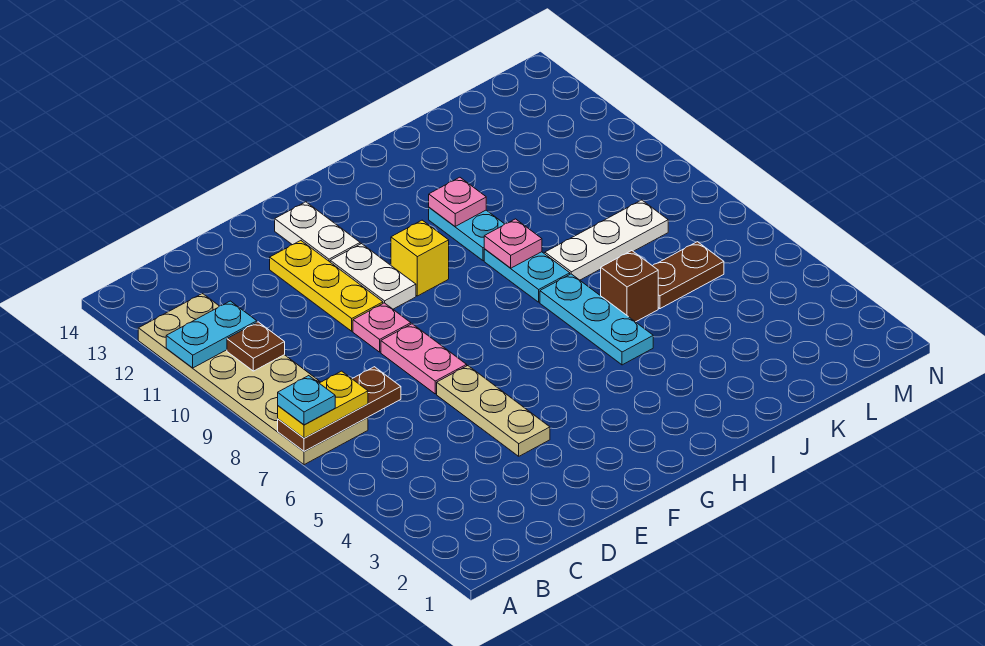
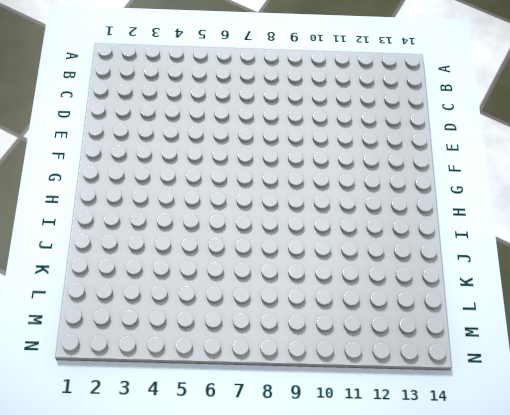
none -> tan 2x6 plate [138,294,368,465]
none -> tan 1x3 plate [437,366,550,456]
none -> pink 1x2 plate [381,324,467,394]

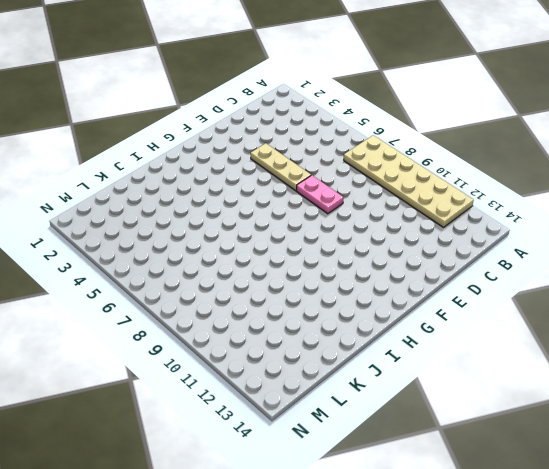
none -> pink 1x1 plate [353,303,411,352]
none -> yellow 1x3 plate [270,241,383,331]
none -> white 1x2 plate [330,244,416,309]

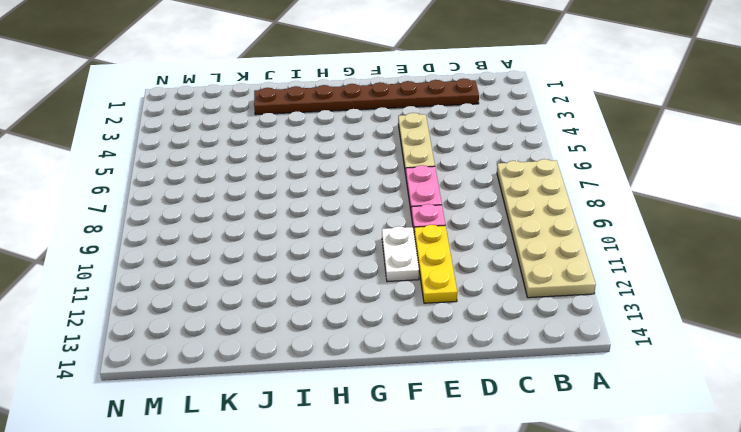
brown 1x8 plate [254,78,479,115] -> none
none -> white 1x2 plate [275,202,360,262]
none -> yellow 1x1 brick [391,220,449,296]
none -> cyan 1x3 plate [540,274,653,365]

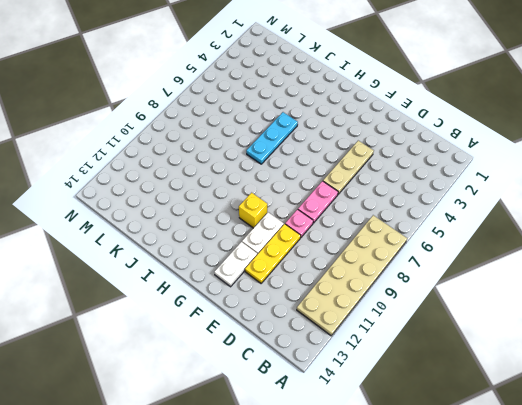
none -> cyan 1x2 plate [484,249,570,302]
none -> cyan 1x2 plate [429,207,504,261]
none -> brown 1x1 brick [600,251,658,322]

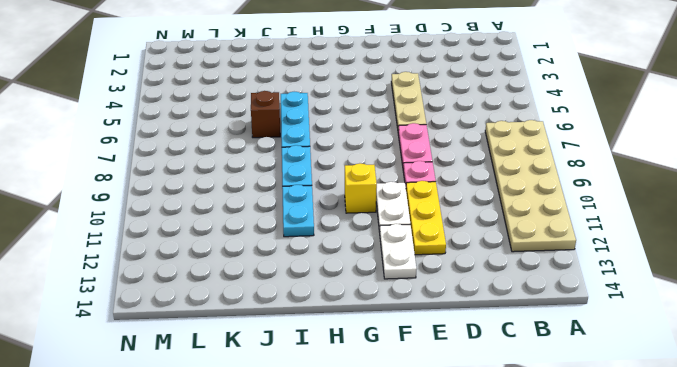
none -> white 1x3 plate [545,200,668,280]
none -> brown 1x2 plate [653,242,724,309]
none -> brown 1x3 plate [278,367,401,452]

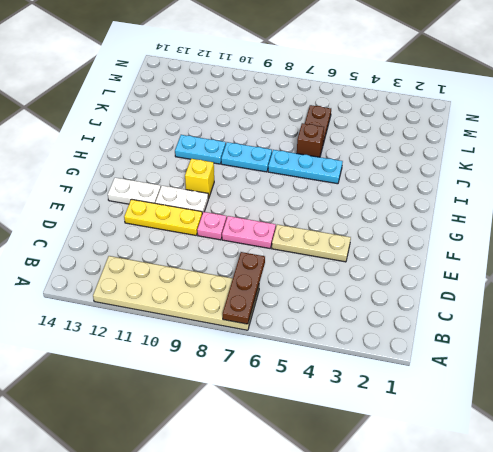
none -> white 1x3 plate [545,200,668,280]
none -> cyan 1x2 plate [166,301,257,368]
none -> brown 1x1 plate [227,322,285,371]

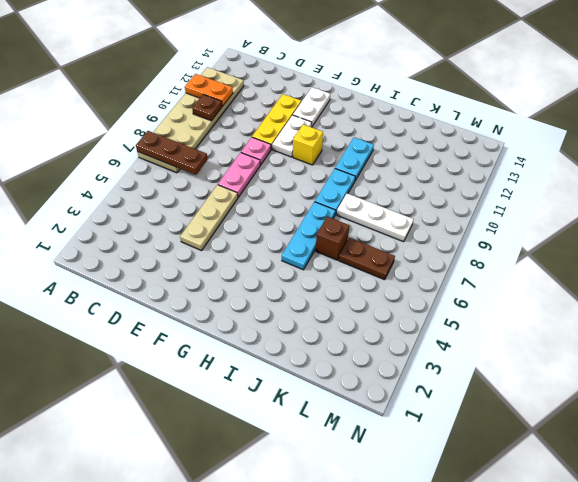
orange 1x2 plate [185,74,233,106] -> cyan 1x2 plate [166,301,257,368]
none -> pink 1x1 plate [484,219,542,268]
none -> pink 1x1 plate [429,177,486,226]
none -> yellow 1x2 plate [278,371,368,438]

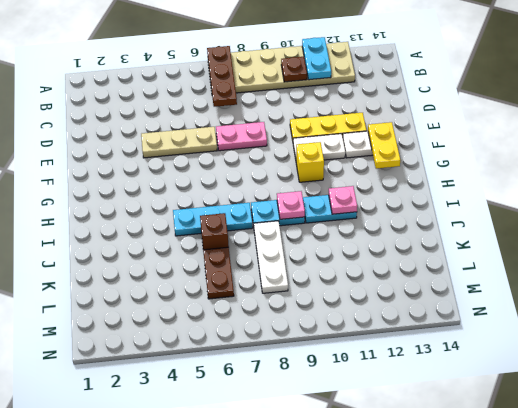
yellow 1x2 plate [368,122,400,169] -> yellow 1x2 plate moved to [278,371,368,438]
none -> pink 1x1 plate [353,303,411,352]
none -> cyan 1x1 plate [278,376,335,425]

